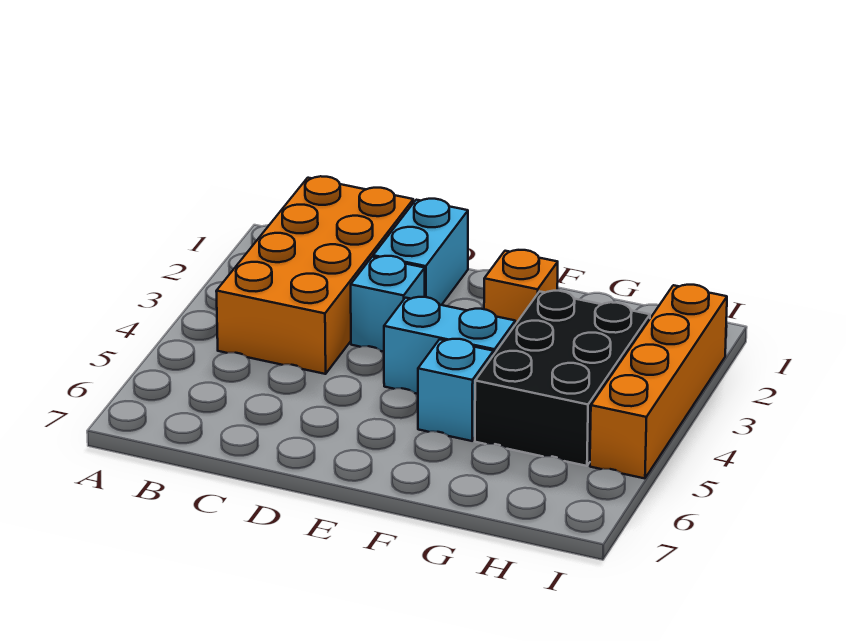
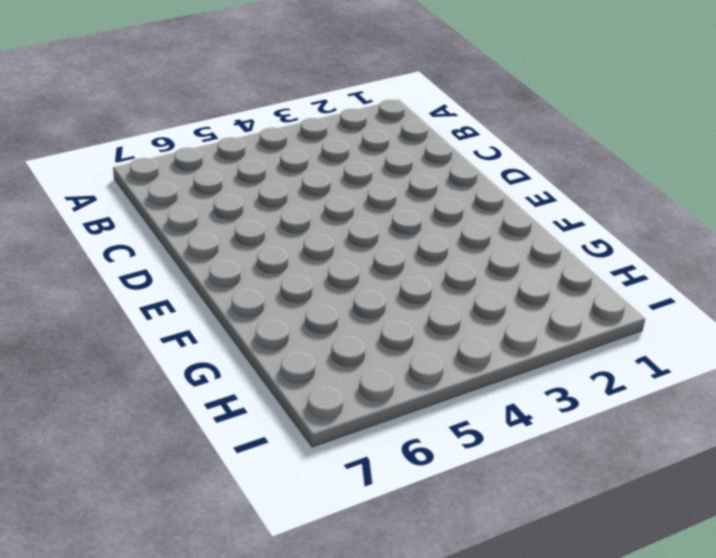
none -> orange 2x4 brick [216,176,413,374]
none -> cyan 1x2 brick [373,199,468,305]

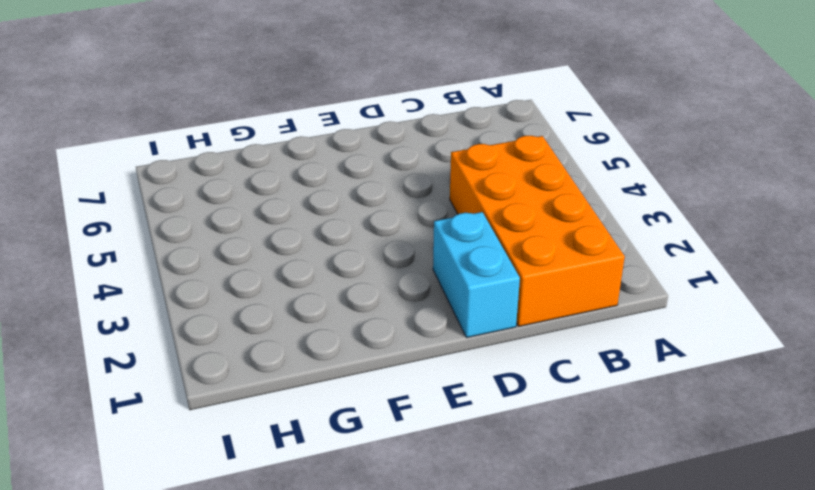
none -> cyan 1x1 brick [351,256,425,352]
none -> cyan 1x2 brick [384,297,515,394]

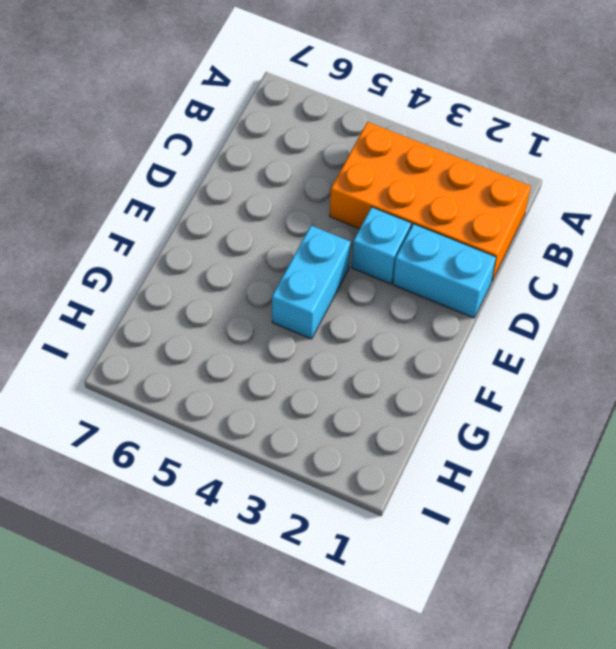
none -> orange 1x1 brick [484,250,558,325]
none -> cyan 1x1 brick [418,339,494,441]

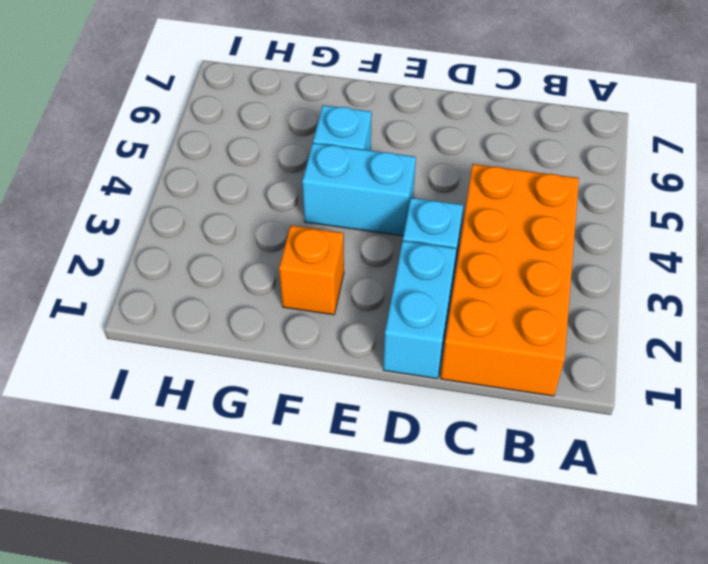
none -> black 2x3 brick [475,291,650,466]
none -> orange 1x4 brick [590,285,727,478]

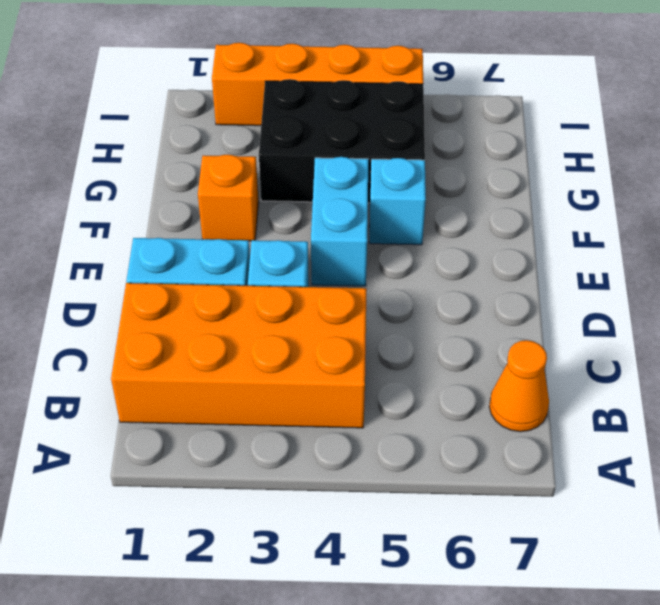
orange 1x1 cone [489,340,549,432] -> none

